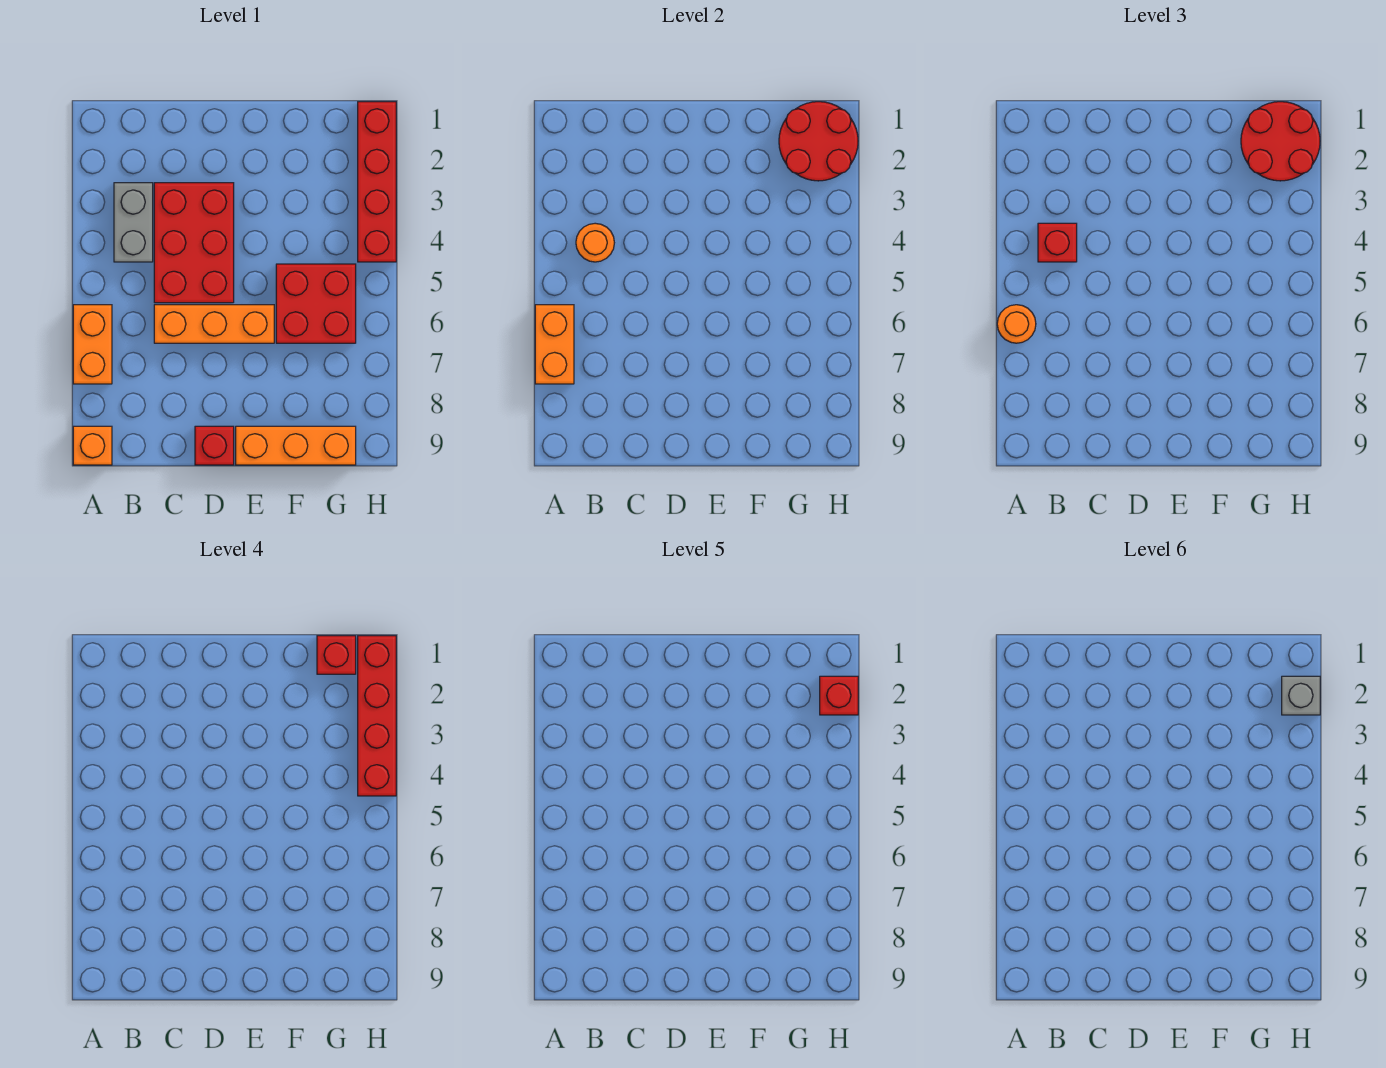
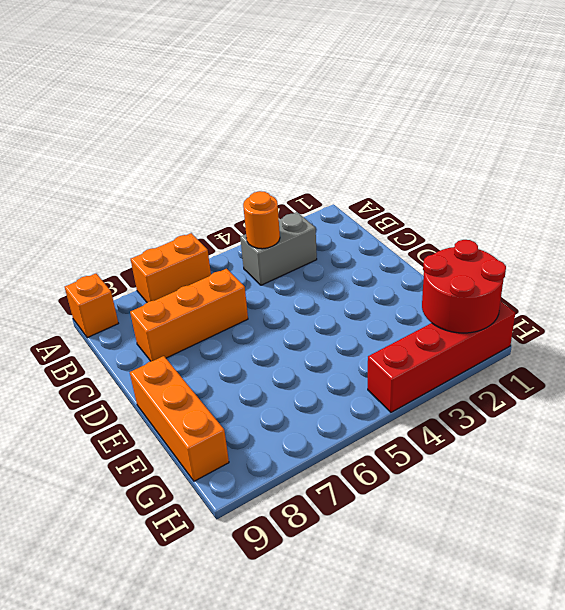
orange 1x3 brick [130,269,248,361] -> orange 1x3 brick turned to [154,305,274,343]
none -> red 2x3 brick [154,183,234,303]
none -> red 1x1 brick [195,426,234,465]
none -> red 2x2 brick [276,264,356,343]

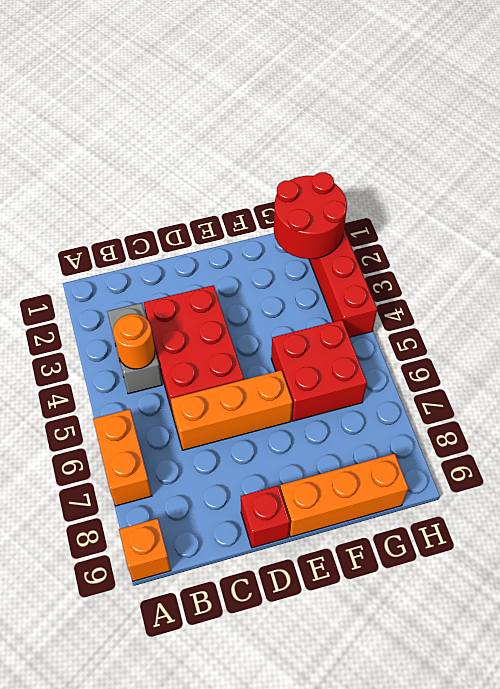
none -> orange 1x2 brick [535,305,574,384]
none -> orange 1x1 round brick [997,305,1036,343]
none -> red 1x1 brick [1038,223,1077,262]

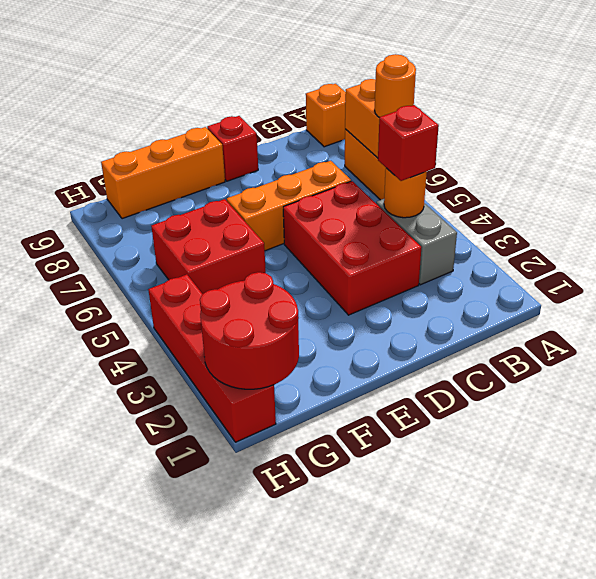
none -> red 2x2 round brick [1241,102,1320,181]
none -> red 1x1 brick [317,636,356,674]
none -> red 1x4 brick [358,636,396,796]

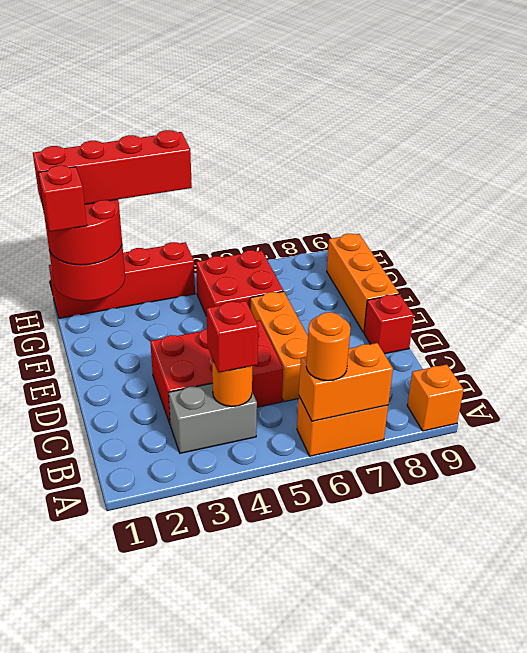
none -> red 1x1 brick [820,676,858,715]
none -> grey 1x1 brick [1282,676,1320,715]

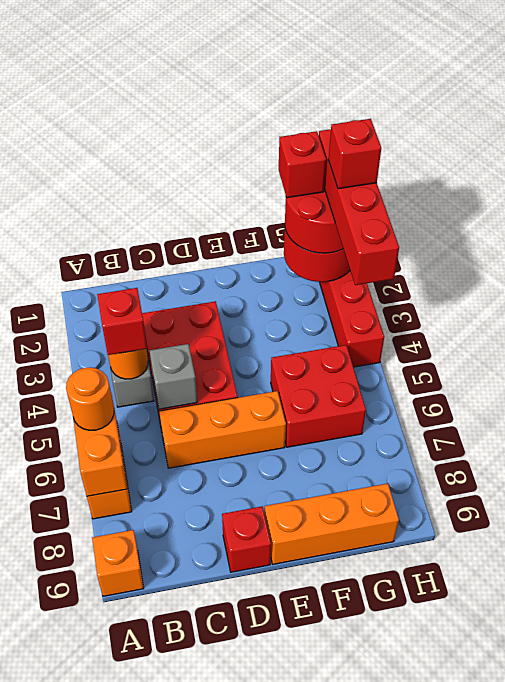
grey 1x1 brick [150,344,197,409] -> grey 1x1 brick moved to [1282,676,1320,715]

